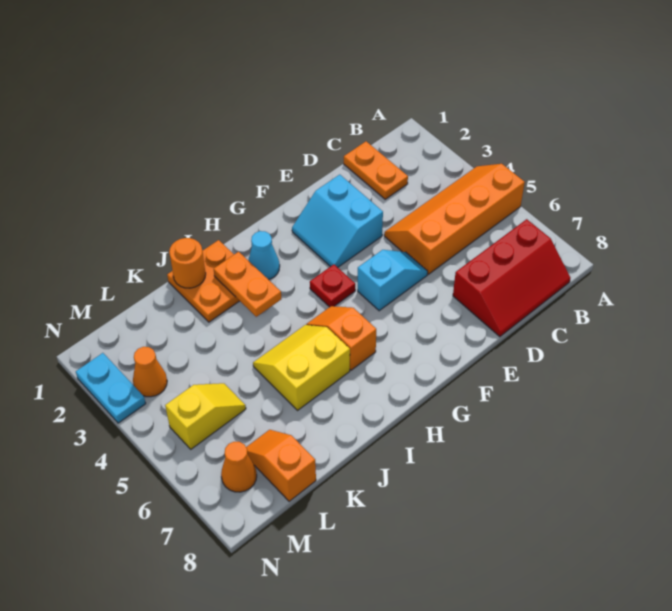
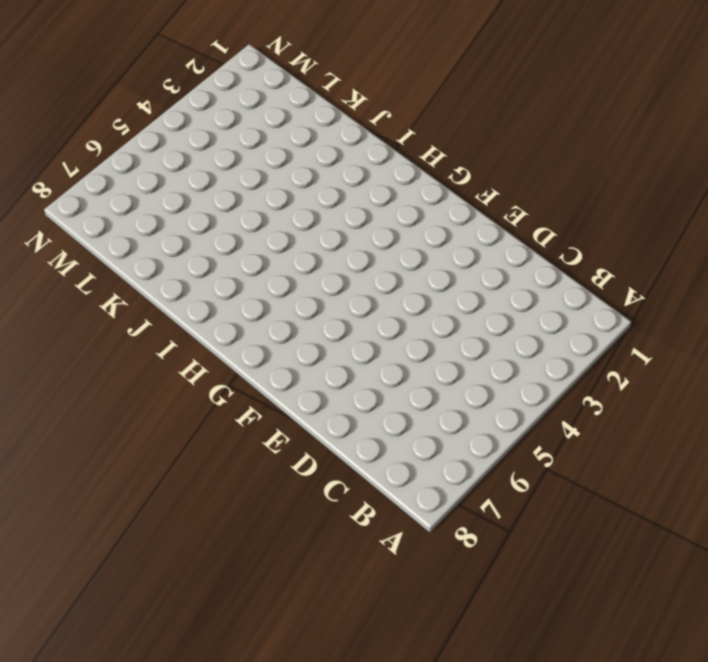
none -> orange 2x4 slope [384,164,525,274]
none -> red 2x3 slope [453,219,570,337]
none -> orange 1x2 plate [344,141,408,199]

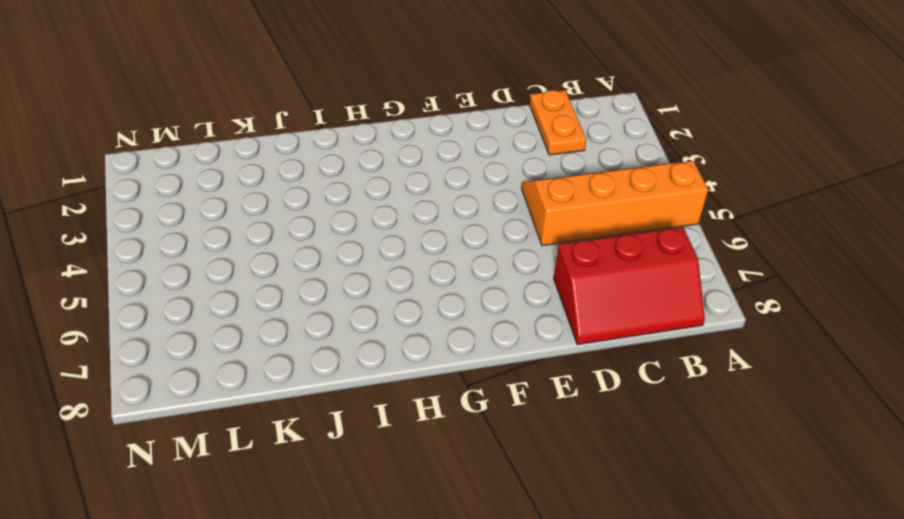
none -> cyan 2x2 slope [292,175,383,267]
none -> cyan 1x2 slope [358,250,428,311]
none -> red 1x1 plate [310,265,355,307]

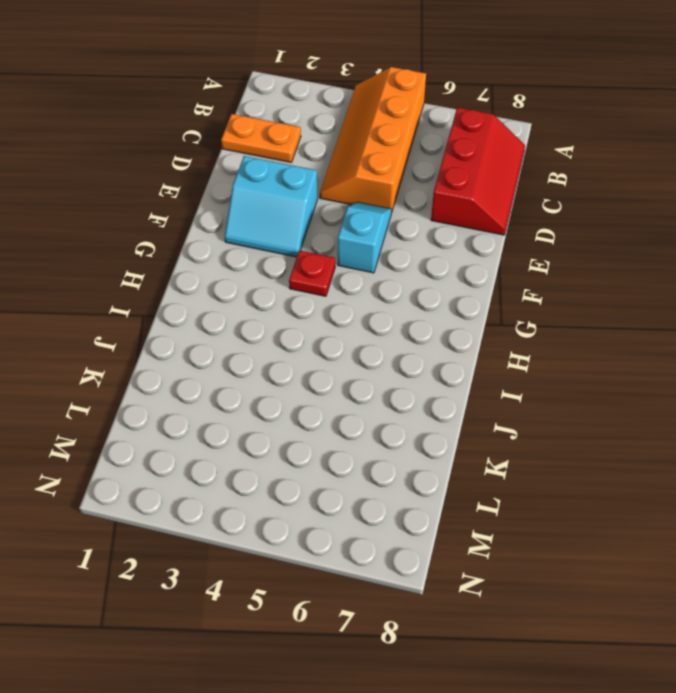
none -> cyan 1x1 cone [248,231,280,280]
none -> orange 1x2 slope [306,306,376,370]
none -> orange 2x2 plate [167,240,239,322]

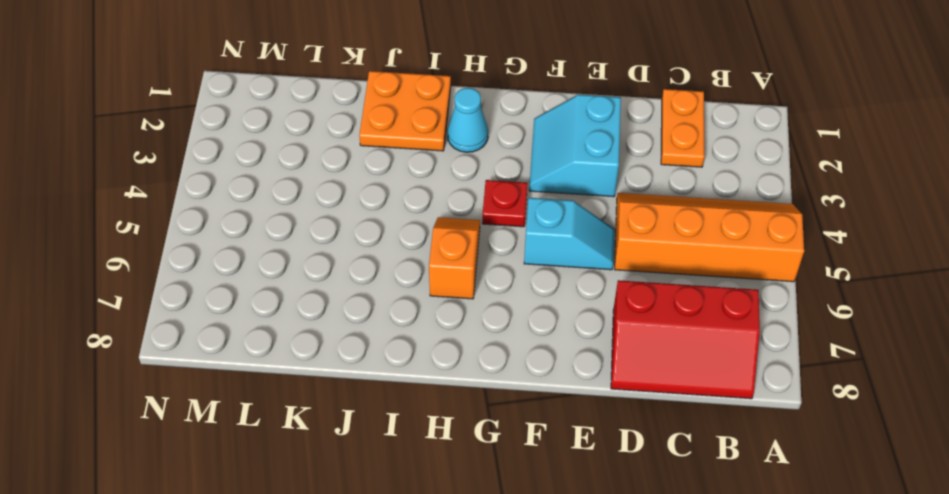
none -> yellow 2x2 slope [253,325,350,410]
none -> yellow 1x2 slope [165,383,246,449]
none -> orange 1x2 slope [246,430,316,501]

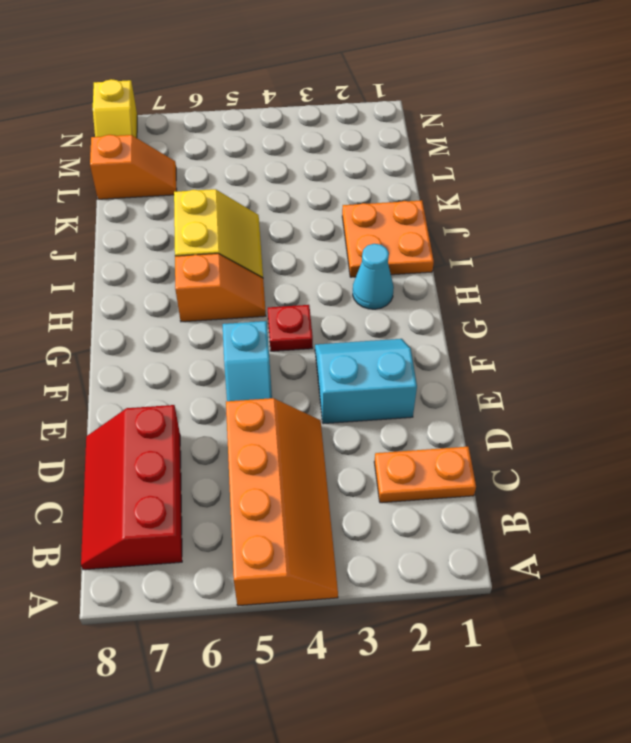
yellow 1x2 slope [93,79,137,138] -> yellow 1x2 slope moved to [165,383,246,449]
none -> orange 1x1 cone [133,347,167,397]
none -> orange 1x1 cone [221,442,257,492]
none -> cyan 1x2 plate [76,353,146,423]

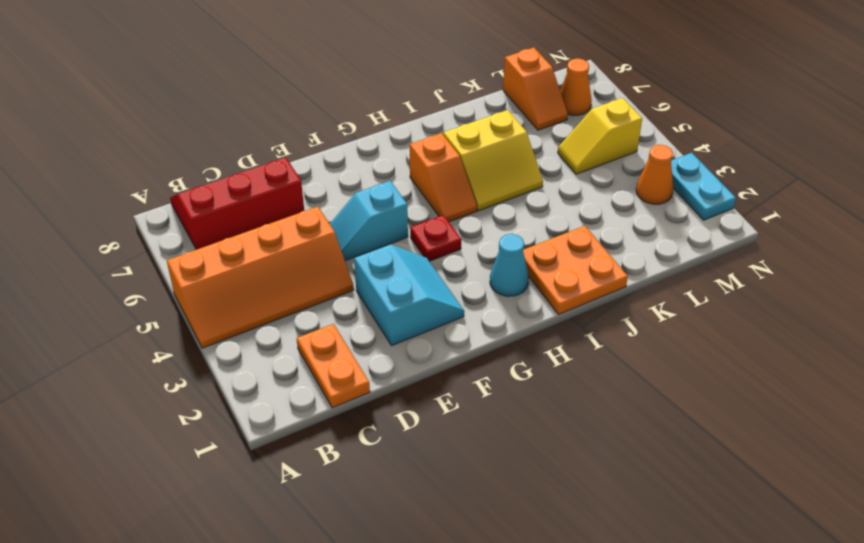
none -> orange 1x2 plate [214,252,281,317]
none -> orange 1x1 round brick [169,238,206,288]

